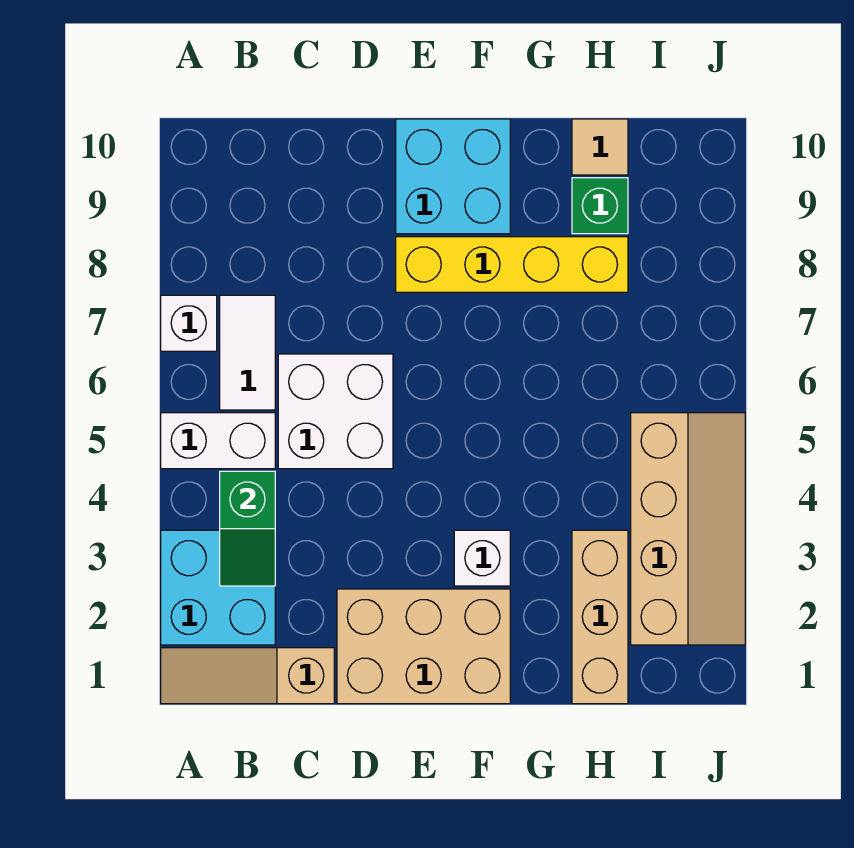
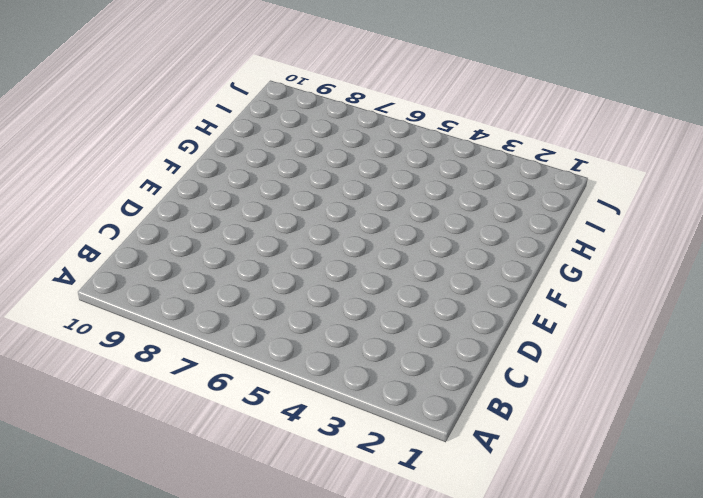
none -> tan 1x3 slope [161,648,334,704]
none -> cyan 2x2 brick [161,530,275,645]
none -> white 1x2 brick [161,413,275,469]

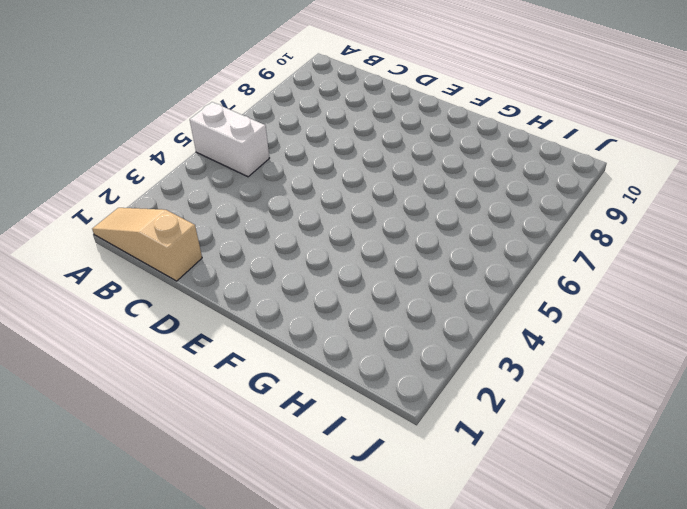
none -> cyan 2x2 brick [161,530,275,645]
none -> white 1x1 brick [161,295,217,351]
none -> white 1x2 tile [220,295,275,410]

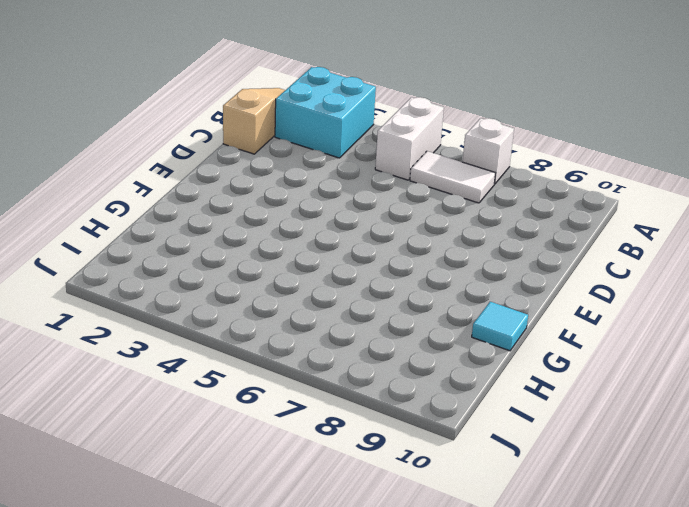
cyan 1x1 tile [472,302,528,351] -> none
none -> white 2x2 brick [278,354,393,469]
none -> tan 2x3 brick [337,589,510,704]
none -> yellow 1x4 brick [396,237,628,292]

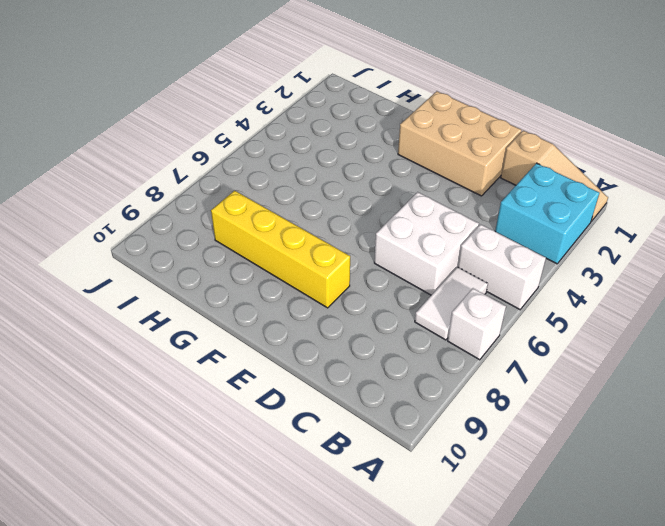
none -> cyan 2x2 brick [396,119,510,234]
none -> white 1x1 brick [454,530,510,586]
none -> tan 1x3 brick [572,530,628,704]

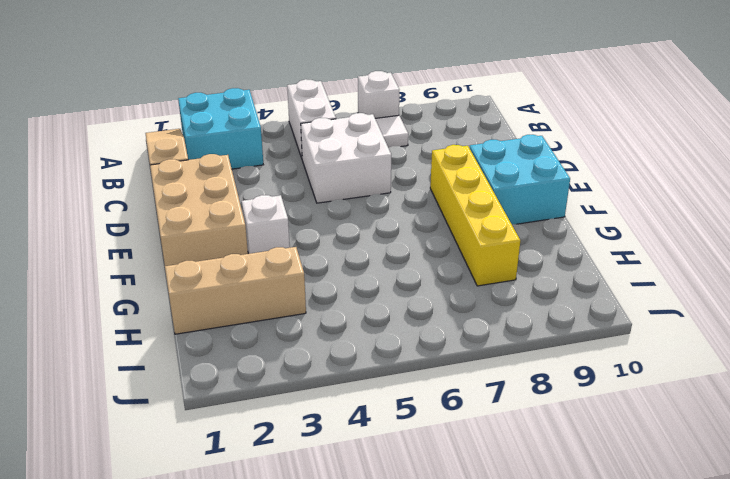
none -> green 1x1 brick [572,178,628,234]
none -> tan 1x1 tile [572,119,628,175]
none -> tan 2x4 slope [631,413,745,645]

